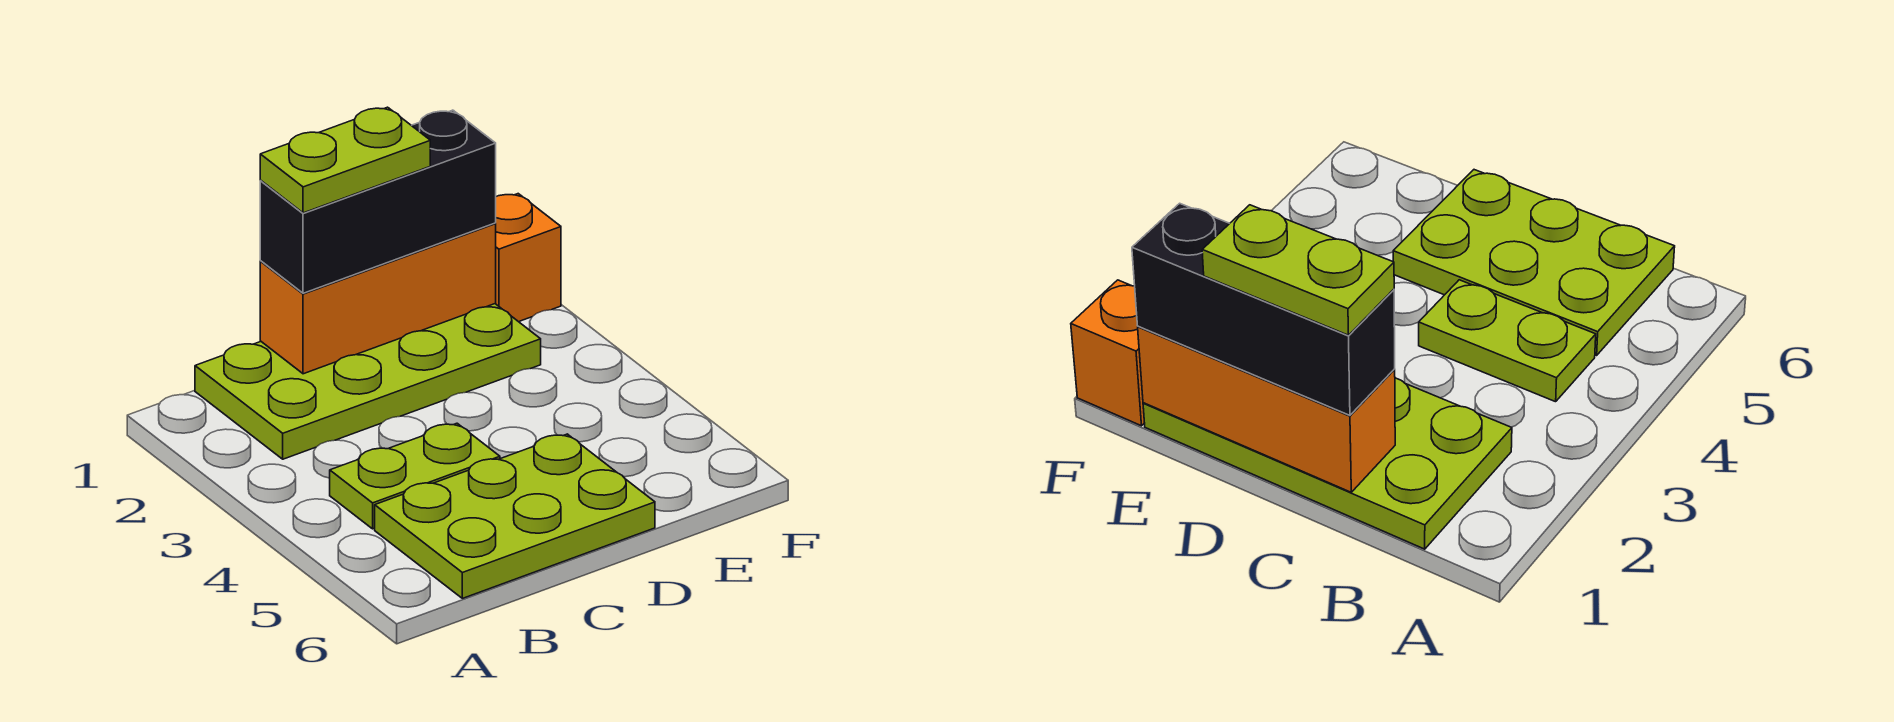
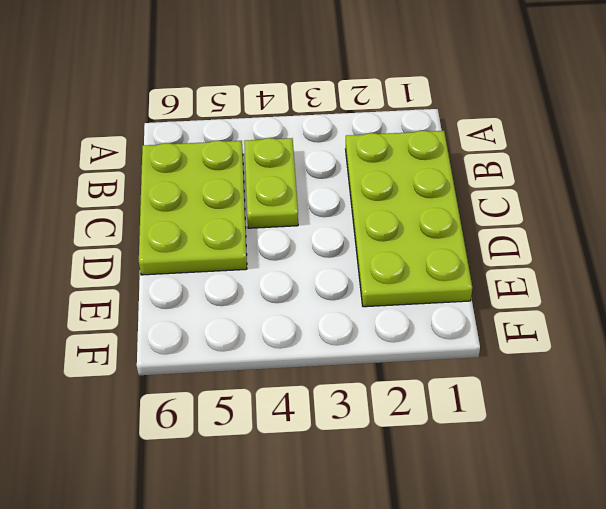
none -> orange 1x1 brick [495,194,561,322]
none -> orange 1x3 brick [260,223,496,374]

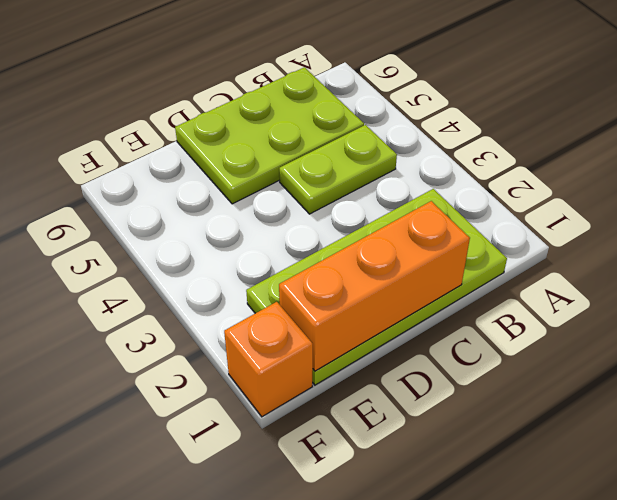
none -> black 1x3 brick [260,110,496,293]
none -> lime 1x2 plate [260,107,430,213]

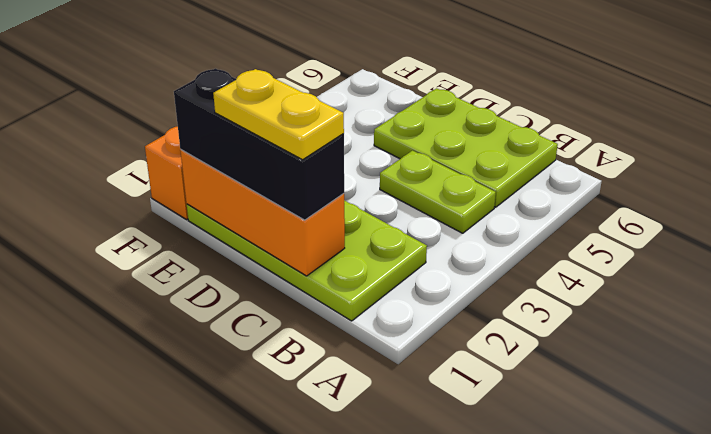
yellow 1x2 plate [213,69,344,160] -> lime 1x2 plate [260,107,430,213]

